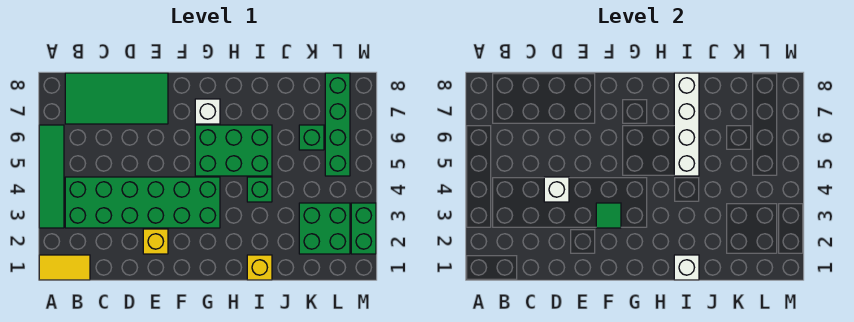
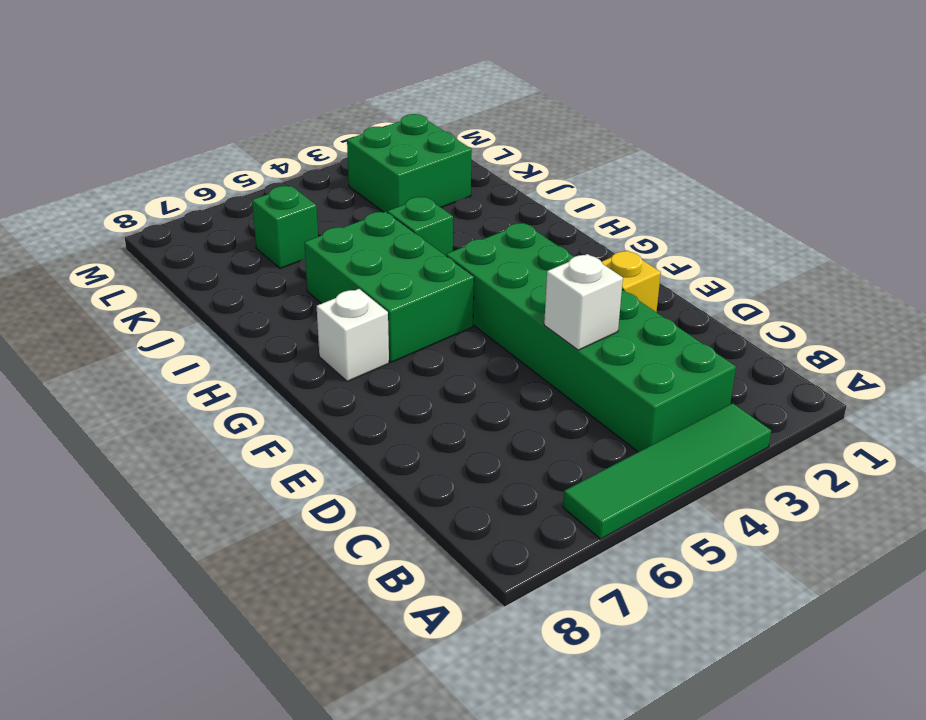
none -> yellow 1x2 tile [39,255,90,280]
none -> green 2x4 tile [65,73,168,124]
none -> yellow 1x1 brick [247,255,272,280]

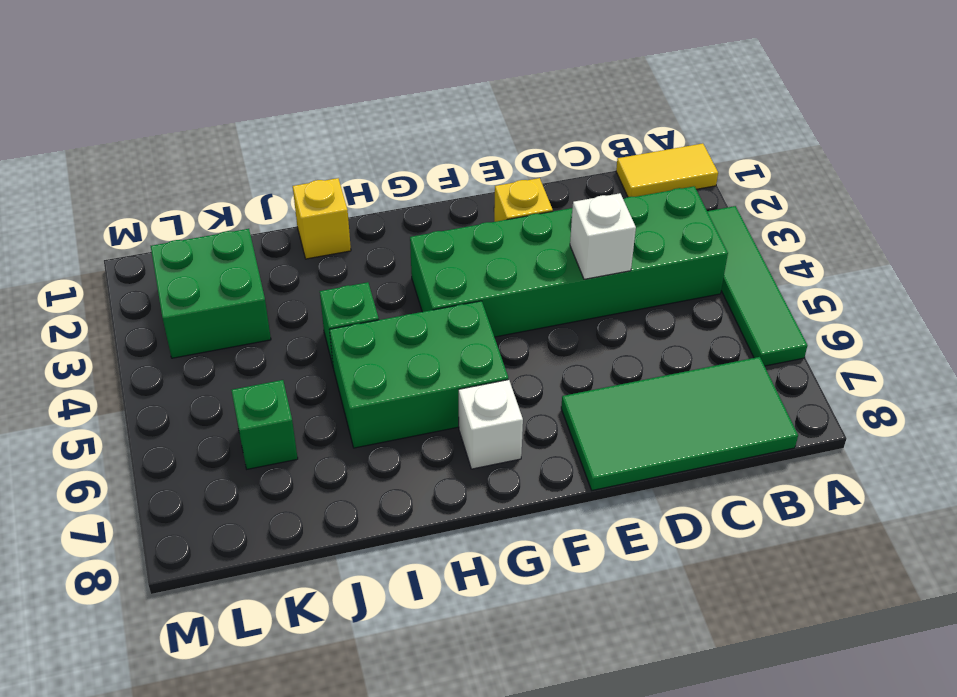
none -> green 1x4 brick [325,73,350,176]
none -> green 1x2 brick [351,203,376,254]
none -> green 1x1 tile [596,203,621,228]

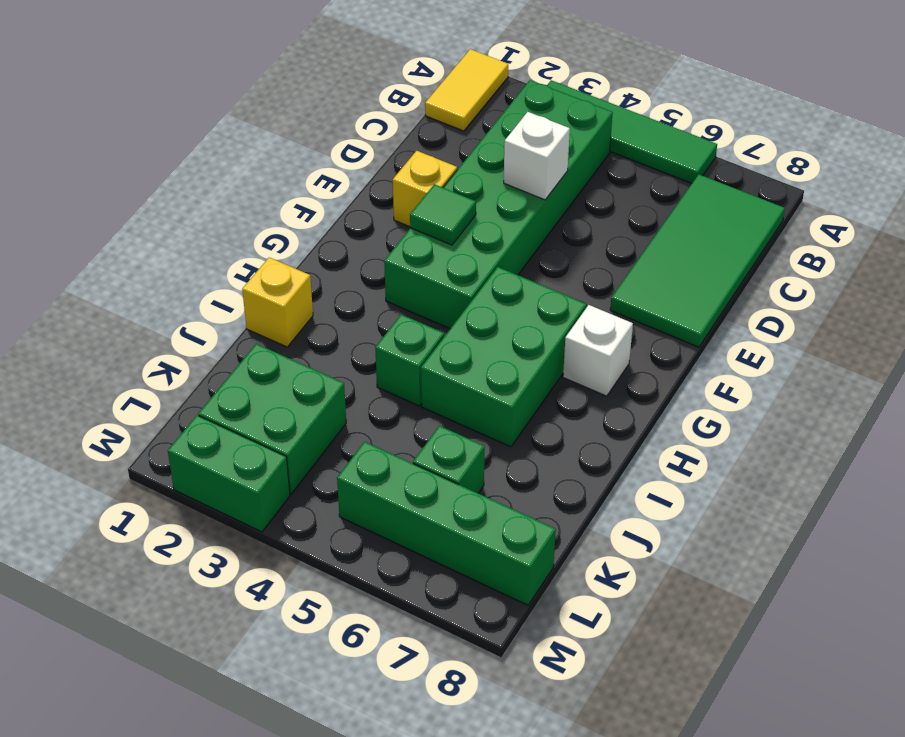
none -> white 1x1 brick [674,255,699,280]
none -> white 1x4 brick [674,73,699,176]

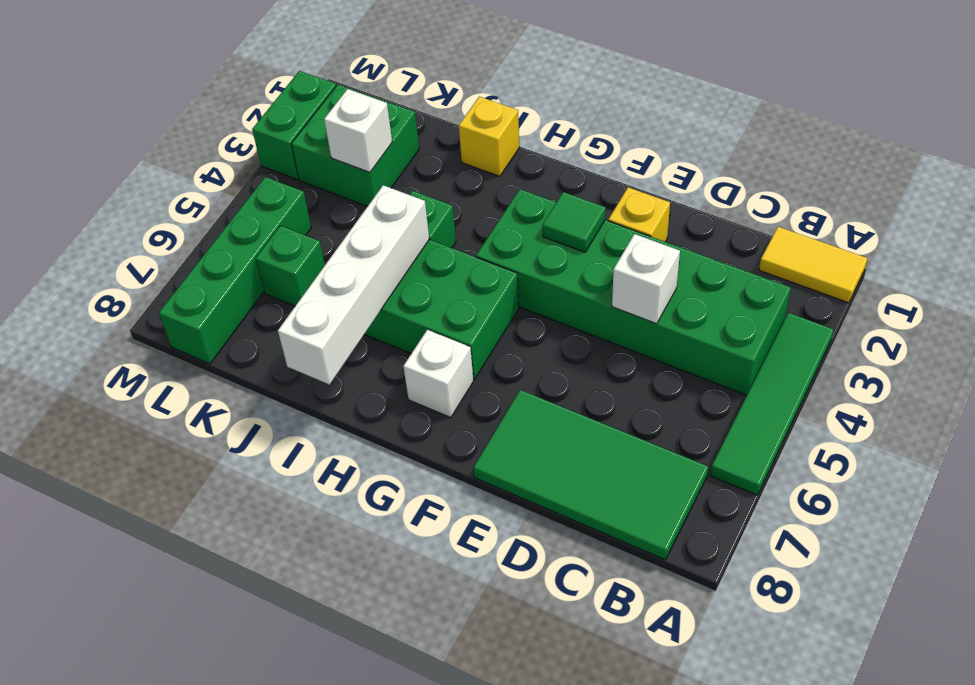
white 1x1 brick [324,89,392,172] -> white 1x1 brick moved to [674,255,699,280]

